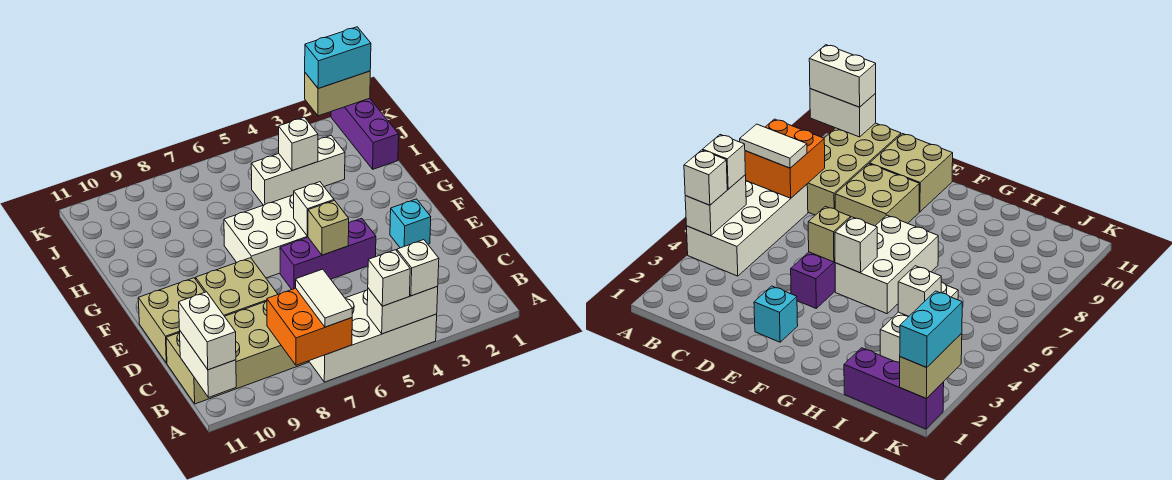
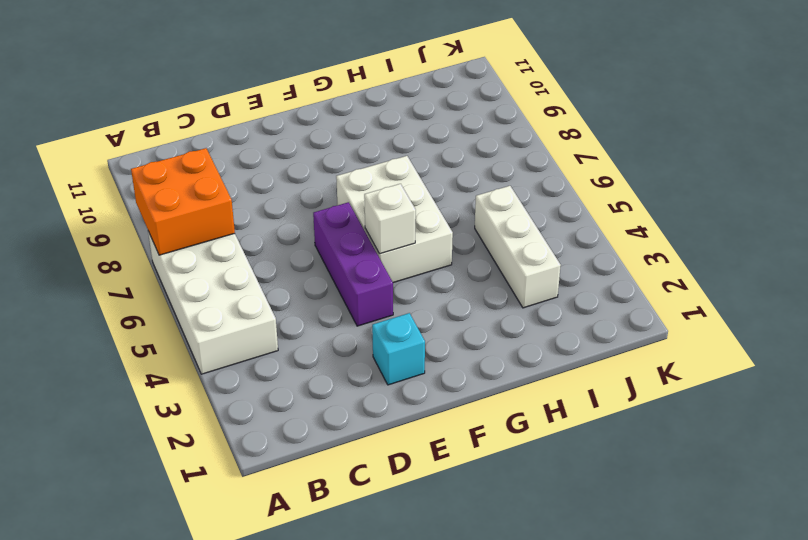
none -> tan 2x4 brick [166,301,308,404]
none -> tan 2x2 brick [196,258,278,316]
none -> tan 2x2 brick [138,278,205,363]

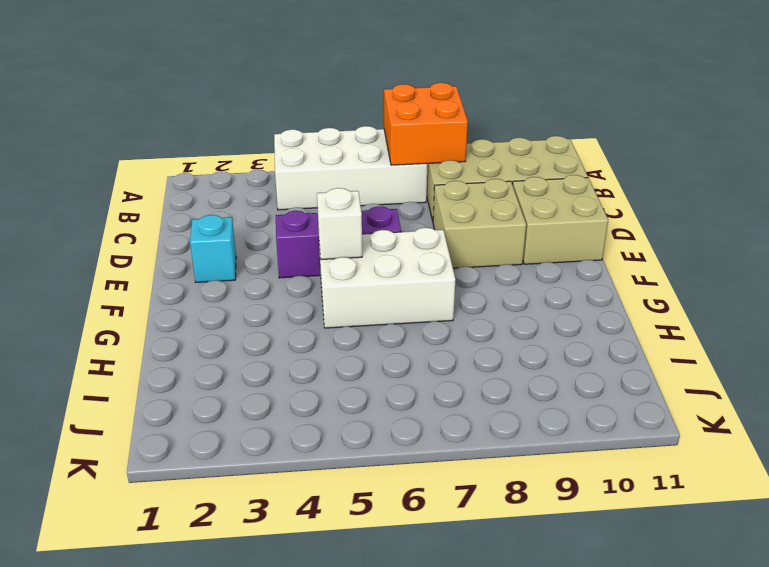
none -> purple 1x3 brick [331,98,399,169]
none -> white 1x3 brick [251,136,345,205]
none -> white 1x2 brick [367,287,438,334]

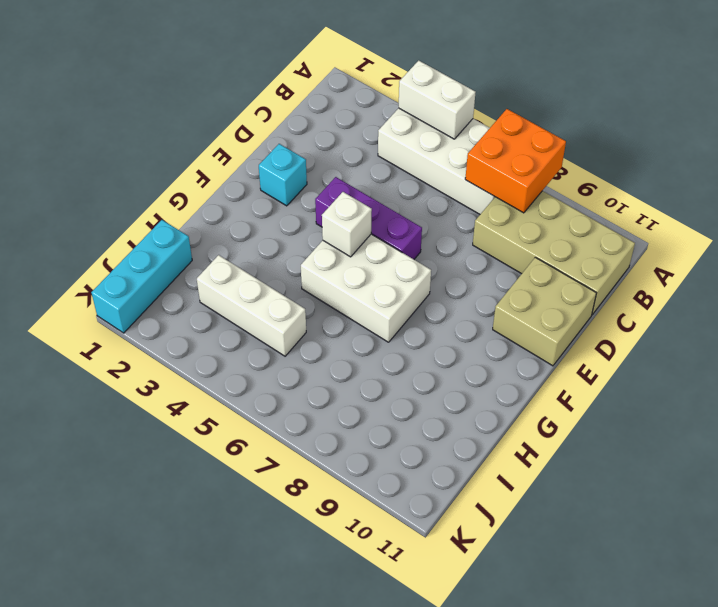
cyan 1x3 brick [91,220,192,333] -> purple 1x3 brick [331,98,399,169]
none -> tan 2x2 brick [196,258,278,316]
none -> white 1x2 brick [180,331,236,397]
none -> tan 1x1 brick [308,201,349,255]

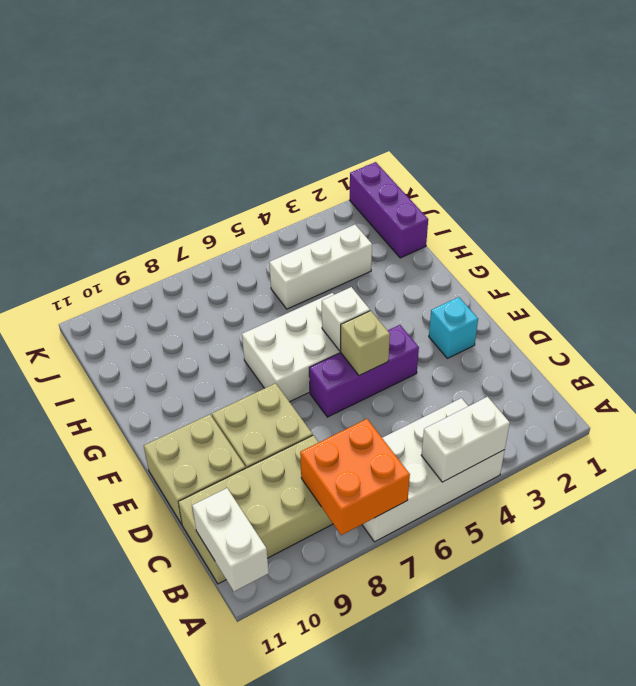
none -> white 1x1 brick [279,117,318,171]
none -> tan 1x2 brick [305,71,370,116]
none -> white 1x1 brick [397,240,439,296]

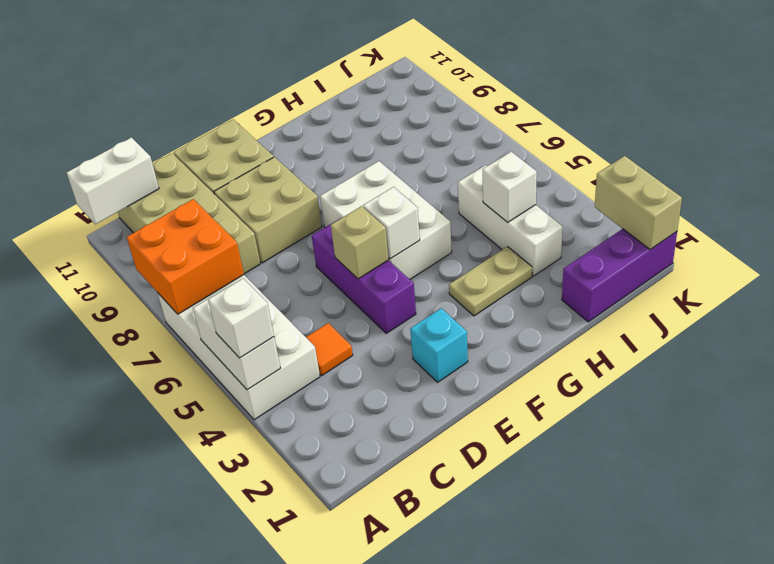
orange 1x1 tile [306,323,353,375] -> none
tan 1x2 plate [449,246,532,316] -> none
none -> white 1x1 brick [368,250,410,306]
none -> white 1x2 tile [296,269,352,327]
none -> white 1x2 brick [179,292,236,370]

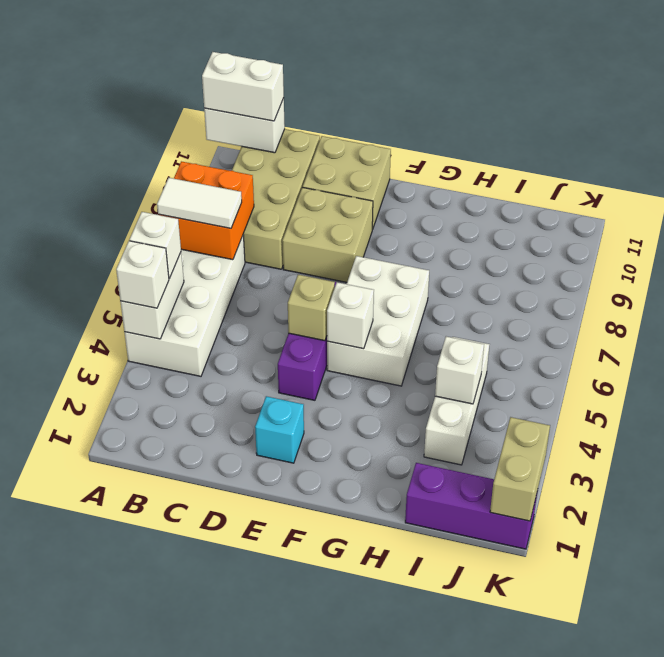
none -> cyan 1x2 brick [305,27,371,89]

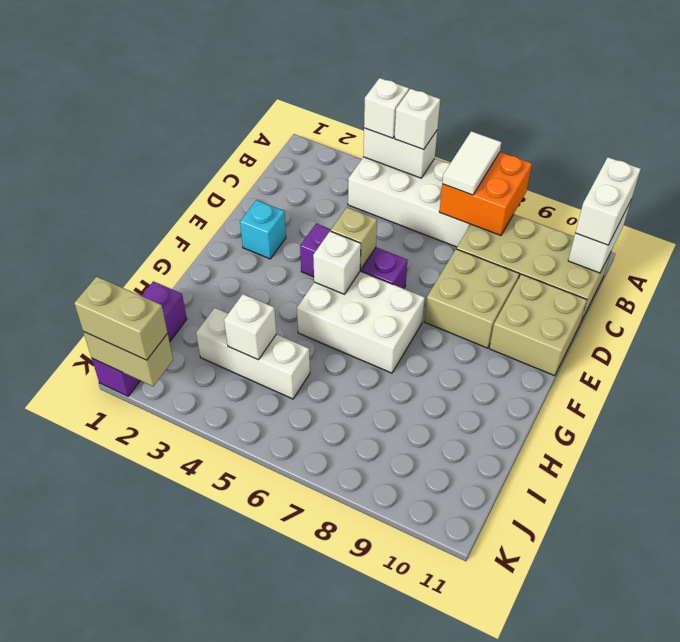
tan 1x2 brick [74,277,167,360] -> cyan 1x2 brick [305,27,371,89]

